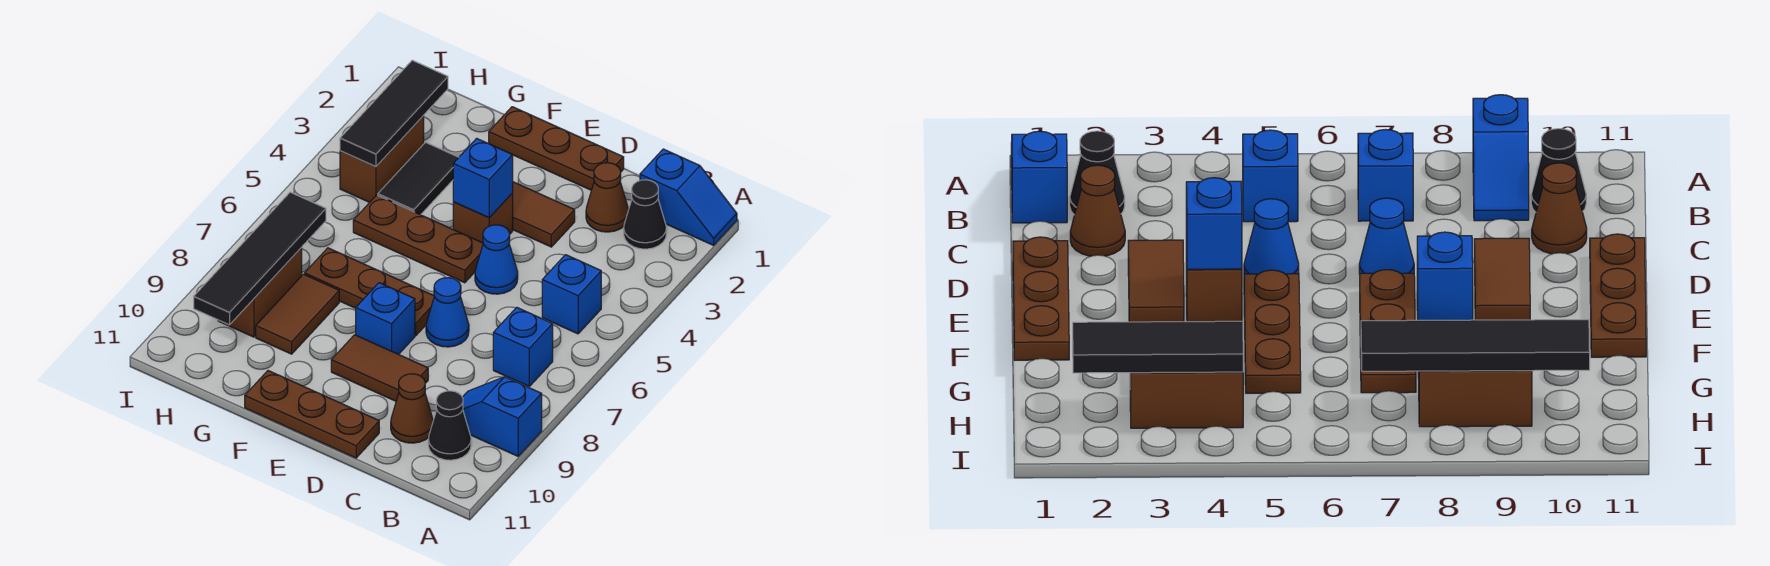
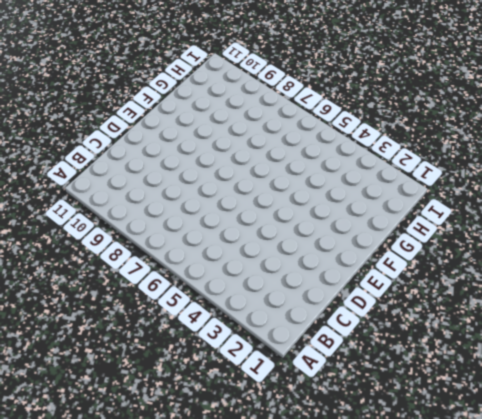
none -> blue 1x2 slope [640,149,737,245]
none -> blue 1x2 slope [462,377,542,456]
none -> black 1x1 cone [624,180,666,249]

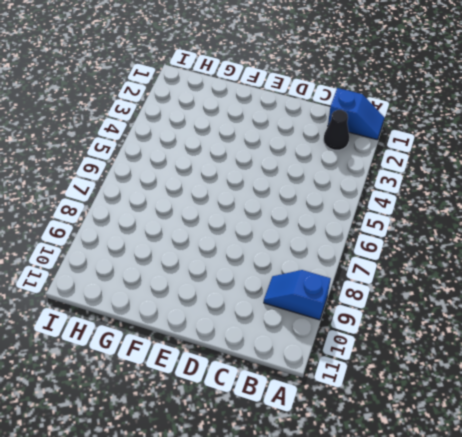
none -> blue 1x1 brick [542,255,601,334]
none -> blue 1x1 brick [493,307,553,386]
none -> black 1x1 cone [428,391,471,460]

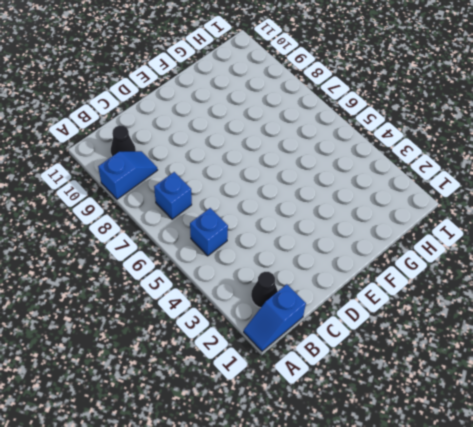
none -> brown 1x1 cone [586,163,629,232]
none -> brown 1x1 cone [391,374,433,443]
none -> brown 1x3 plate [489,107,624,190]

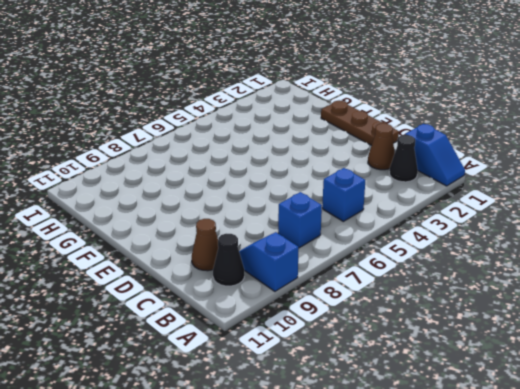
none -> brown 1x2 tile [512,182,575,247]
none -> blue 1x1 cone [475,225,518,294]
none -> blue 1x1 cone [426,278,469,347]

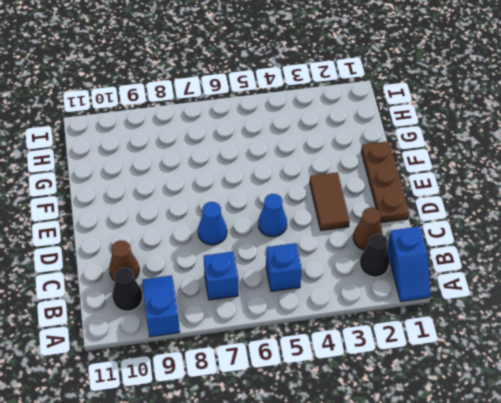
none -> brown 1x2 tile [331,335,428,401]
none -> brown 1x3 plate [245,371,379,458]
none -> brown 1x1 brick [453,194,513,243]

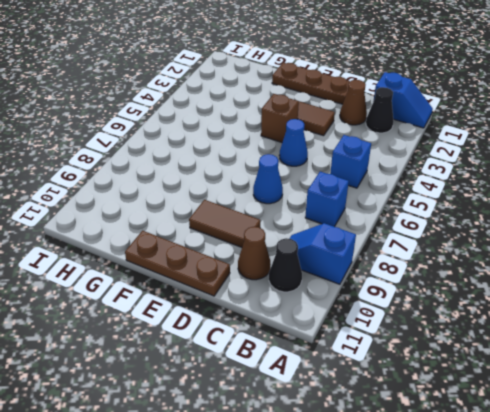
none -> brown 1x3 plate [353,195,483,283]
none -> brown 1x3 plate [305,248,434,335]
none -> blue 1x1 brick [356,283,415,354]

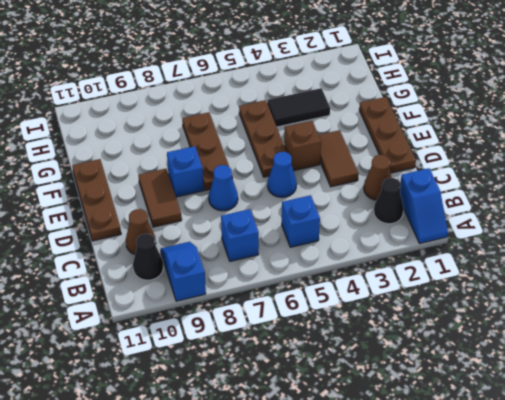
none -> brown 1x2 tile [256,274,339,354]
none -> brown 1x2 brick [340,116,424,202]
none -> brown 1x2 brick [218,248,302,337]

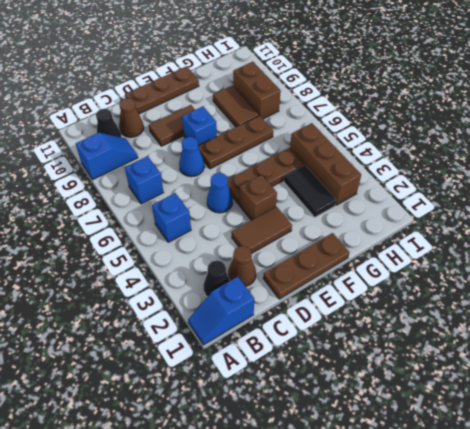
brown 1x3 brick [290,123,361,205] -> brown 1x2 brick [340,116,424,202]
none -> blue 1x1 brick [453,138,513,218]
none -> black 1x3 tile [340,60,448,167]
none -> black 1x4 tile [194,192,326,325]

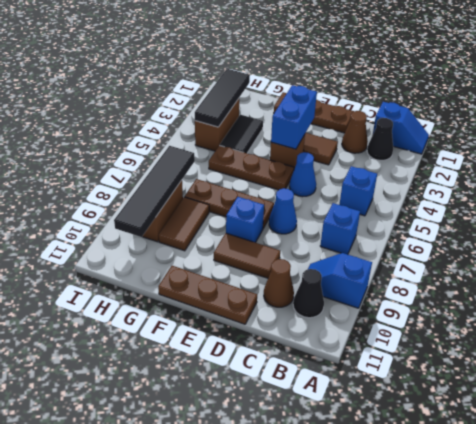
blue 1x2 brick [271,85,317,149] -> blue 1x1 brick [453,138,513,218]

